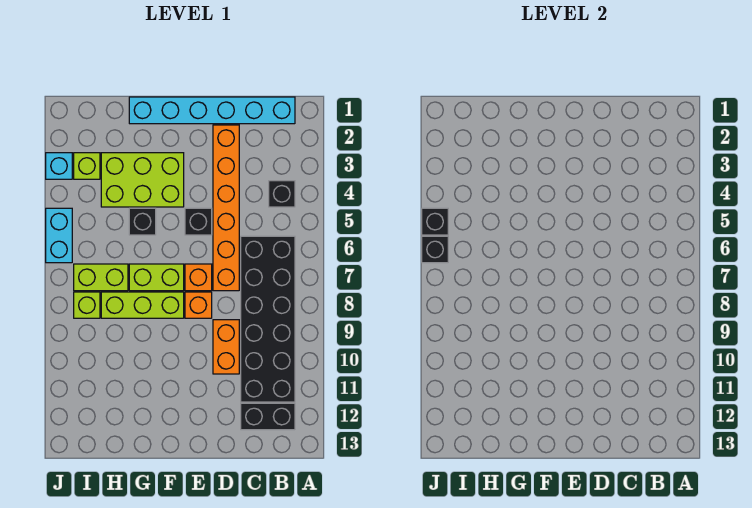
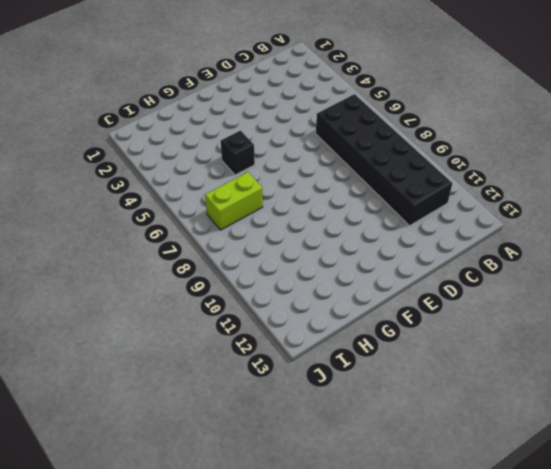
none -> cyan 1x6 brick [129,97,295,124]
none -> black 1x1 brick [269,181,295,207]
none -> black 1x2 brick [241,403,295,430]

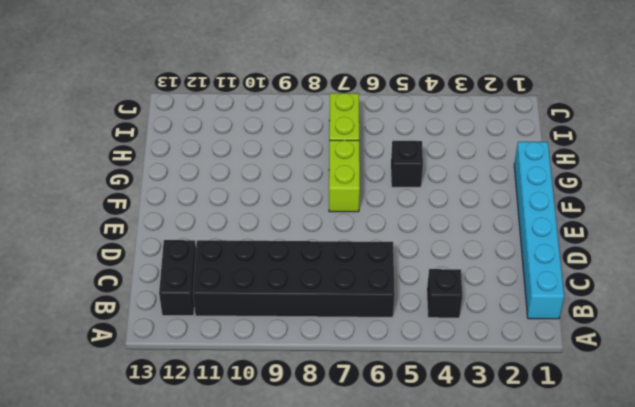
none -> orange 1x6 brick [213,125,239,291]
none -> orange 1x2 brick [213,320,239,374]
none -> black 1x1 brick [185,208,212,235]

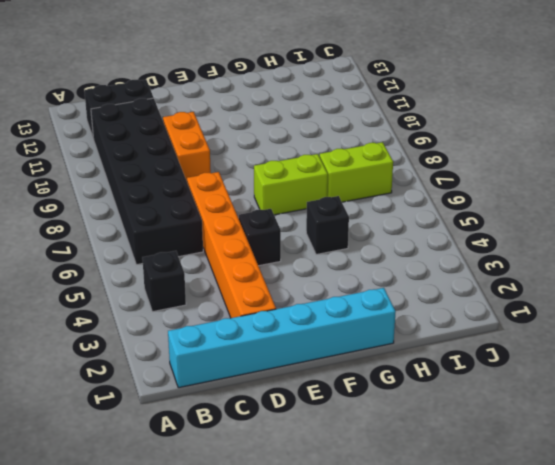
none -> orange 1x1 brick [185,264,212,291]
none -> orange 1x1 brick [185,292,212,318]
none -> lime 2x3 brick [101,153,184,207]

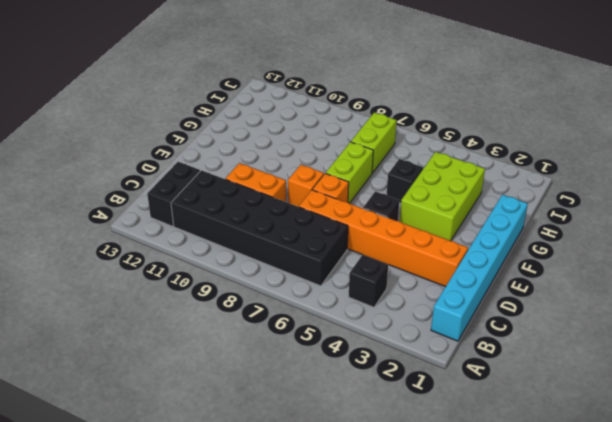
none -> lime 1x3 brick [101,292,184,318]
none -> lime 1x1 brick [74,153,100,179]
none -> lime 1x1 brick [74,292,100,318]

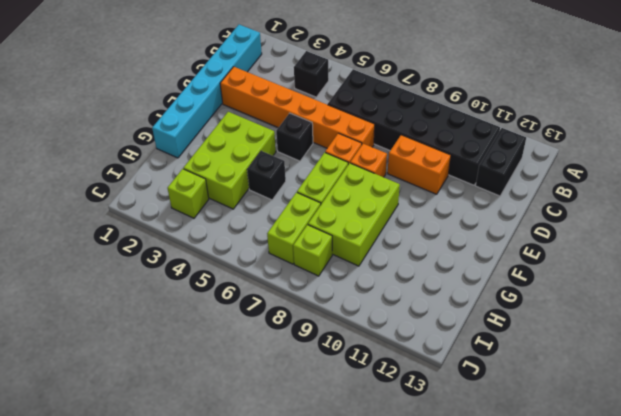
lime 2x3 brick [308,163,400,266] -> lime 1x3 brick [101,292,184,318]
none -> cyan 1x1 brick [46,153,72,179]
none -> cyan 1x2 brick [46,208,72,263]
none -> black 1x1 brick [422,208,448,235]

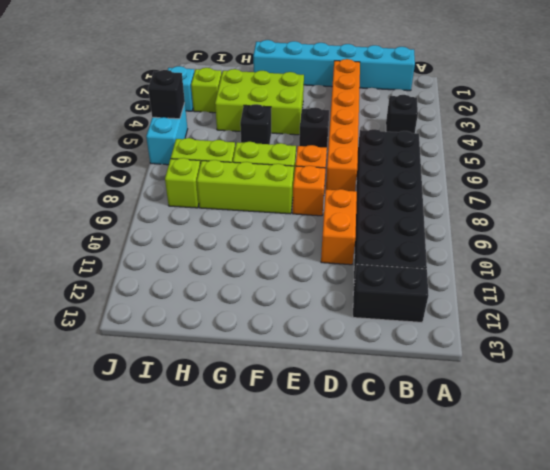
none -> black 1x1 brick [422,236,448,263]

